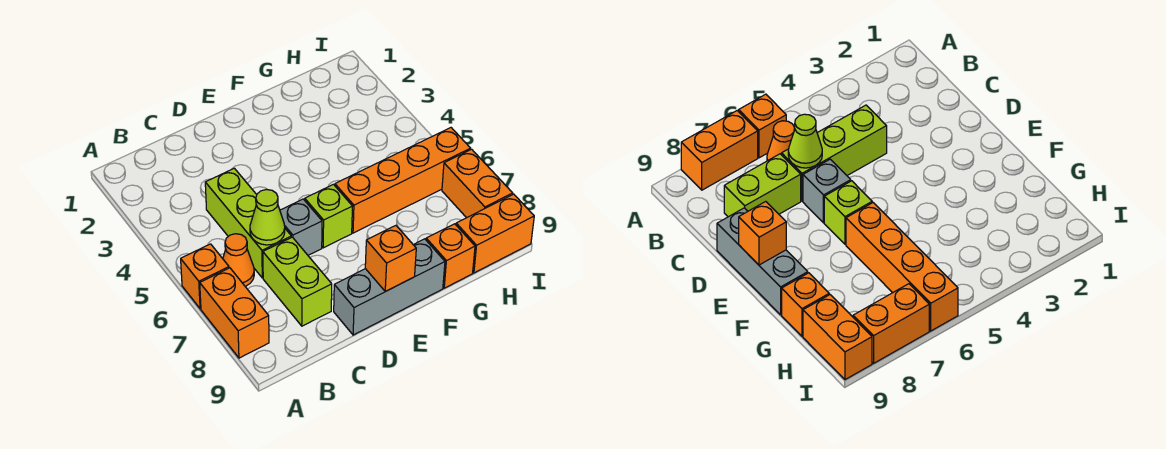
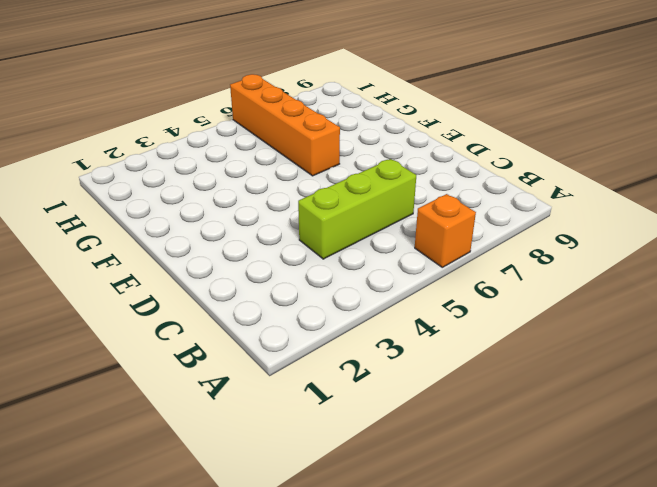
none -> orange 1x2 brick [200,268,269,358]
none -> orange 1x1 cone [223,234,254,286]
none -> lime 1x2 brick [263,237,332,326]

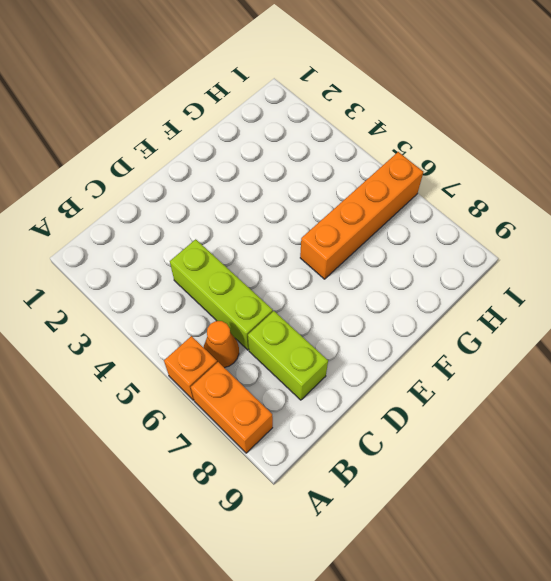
none -> grey 1x1 brick [280,199,322,255]
none -> grey 1x3 brick [334,239,445,335]
none -> lime 1x1 brick [305,184,353,248]

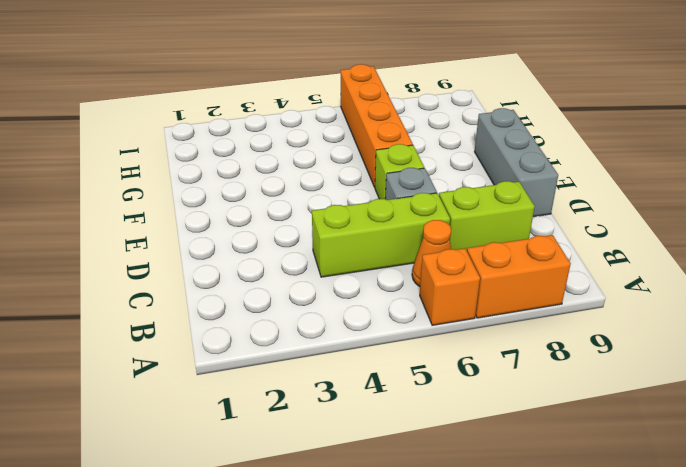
none -> orange 1x1 brick [426,224,475,288]
none -> orange 1x2 brick [456,194,534,273]
none -> orange 1x2 brick [442,149,513,218]

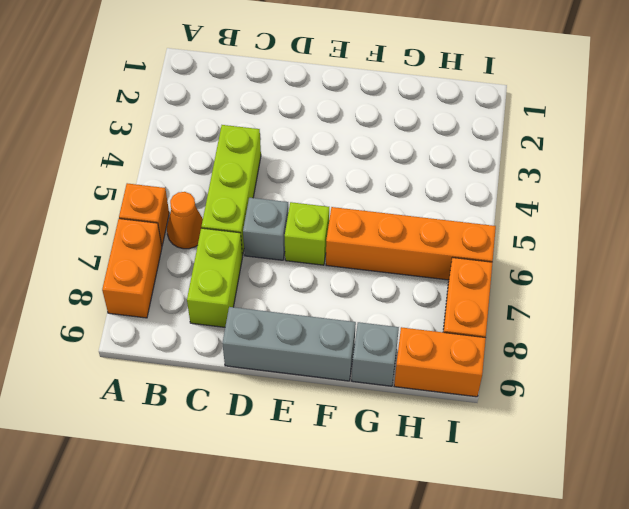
grey 1x1 brick [352,322,399,386] -> orange 1x1 brick [426,224,475,288]
none -> lime 1x1 cone [250,190,285,245]
none -> orange 1x1 brick [365,226,416,291]

